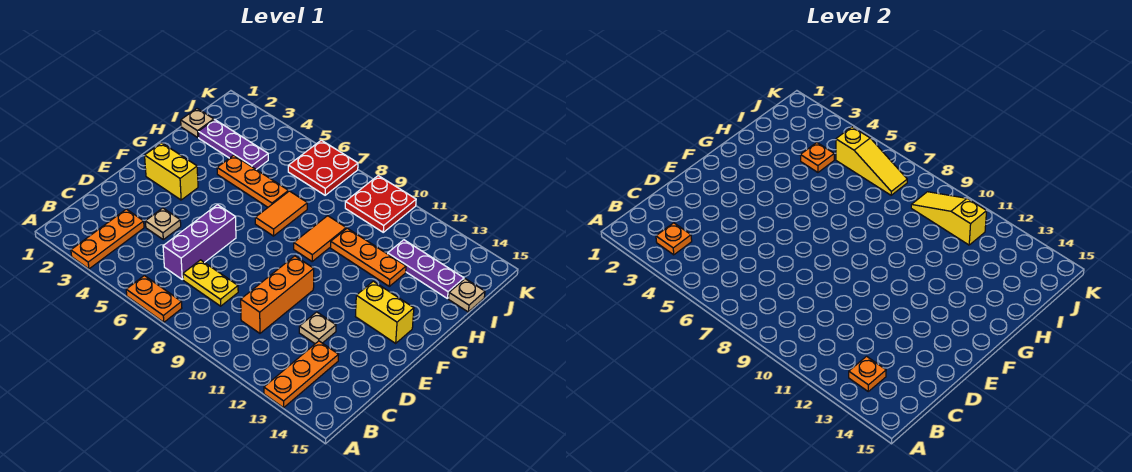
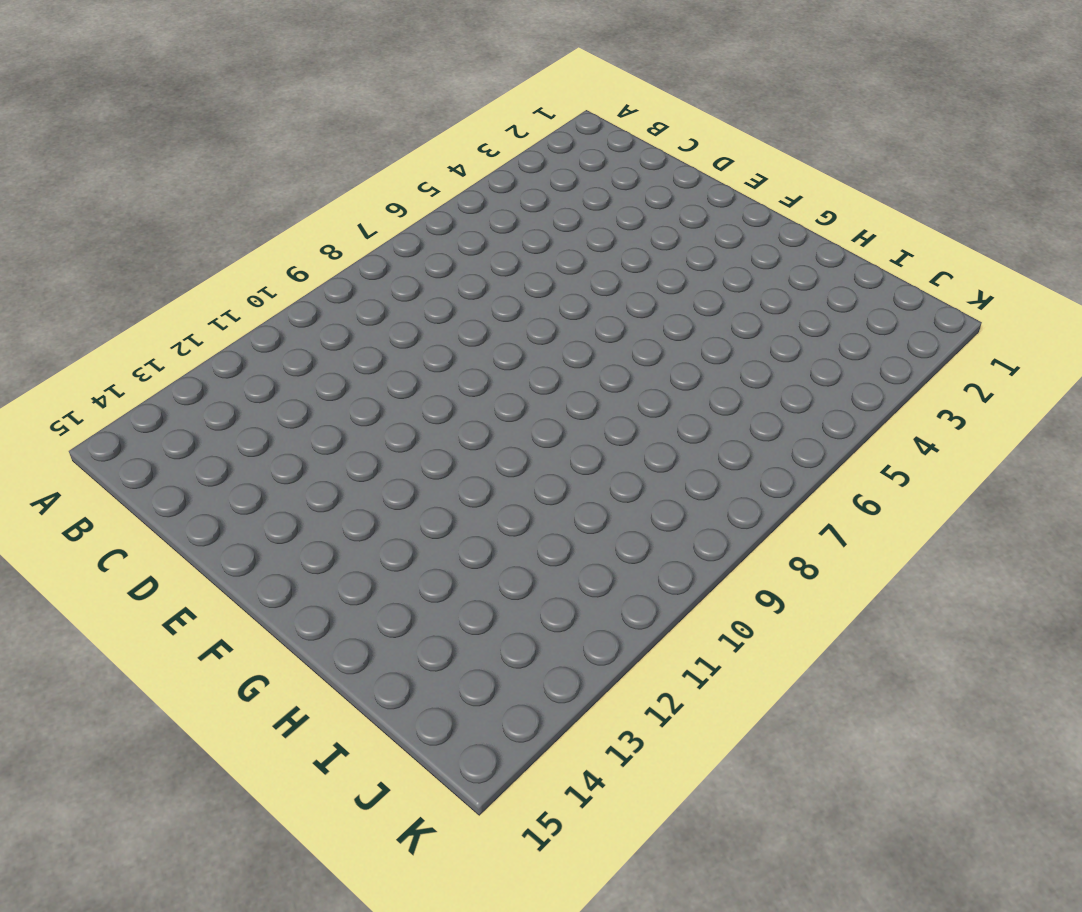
none -> orange 1x3 plate [71,209,144,269]
none -> orange 1x2 plate [126,276,182,322]
none -> orange 1x3 plate [264,341,338,408]

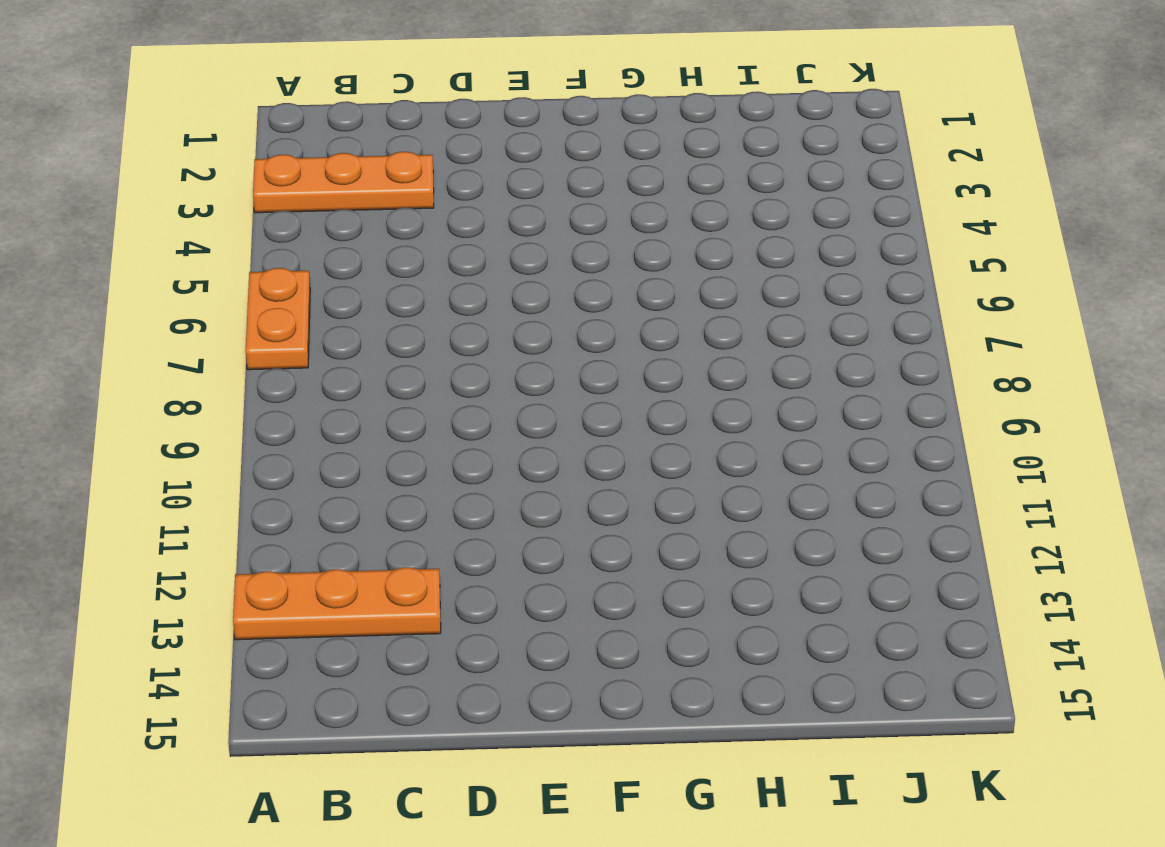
none -> purple 1x3 brick [163,205,236,279]
none -> yellow 1x2 plate [183,260,238,306]
none -> orange 1x3 brick [241,256,314,333]

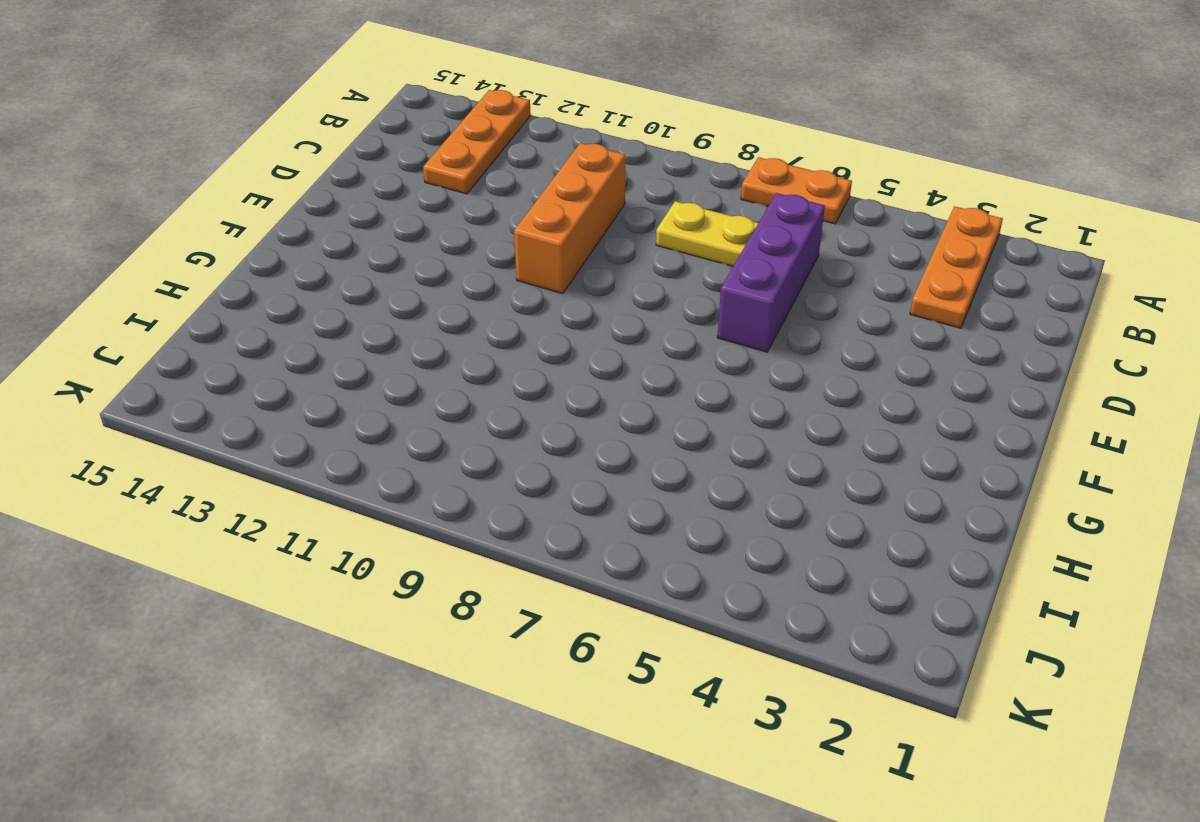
none -> tan 1x1 plate [145,208,181,240]
none -> tan 1x1 plate [299,312,336,344]
none -> yellow 1x2 brick [145,143,198,200]

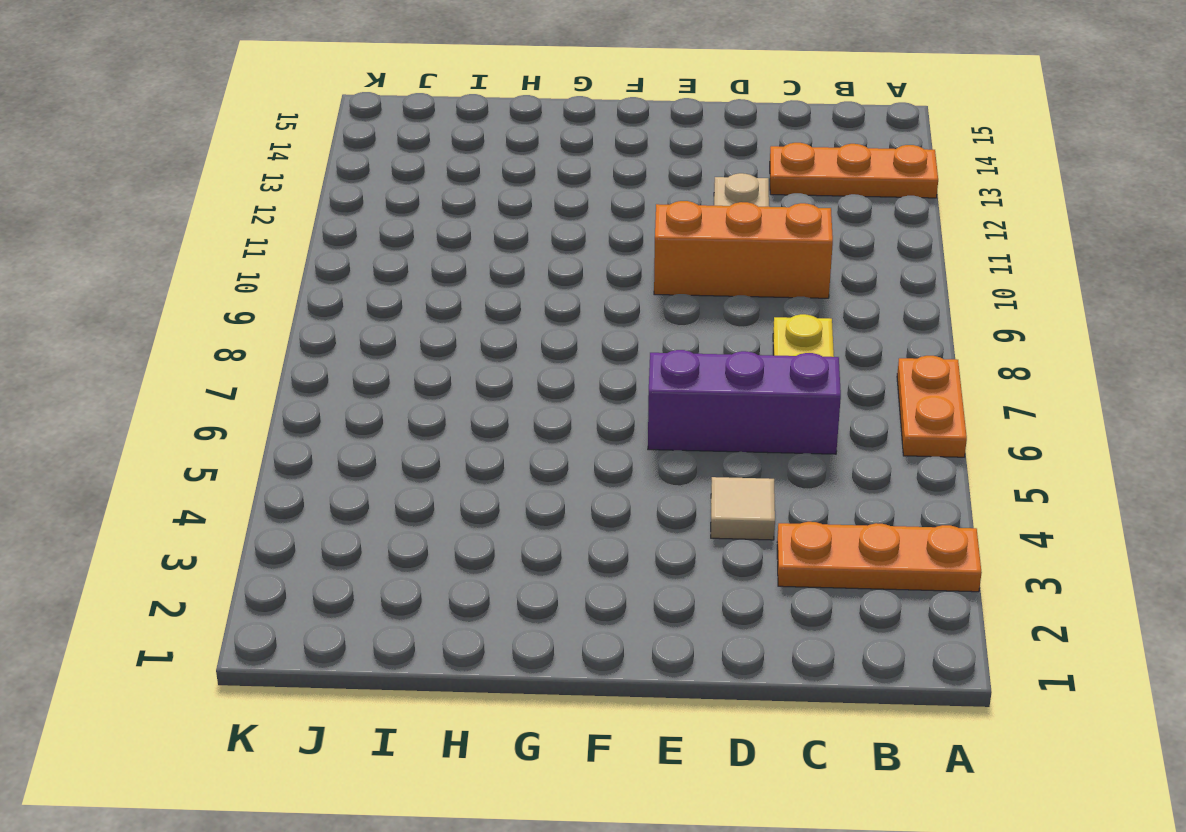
tan 1x1 tile [711,477,775,540] -> tan 1x1 plate [145,208,181,240]
none -> yellow 1x2 brick [145,143,198,200]
none -> yellow 1x2 brick [356,281,414,343]
none -> orange 1x2 tile [255,191,307,236]

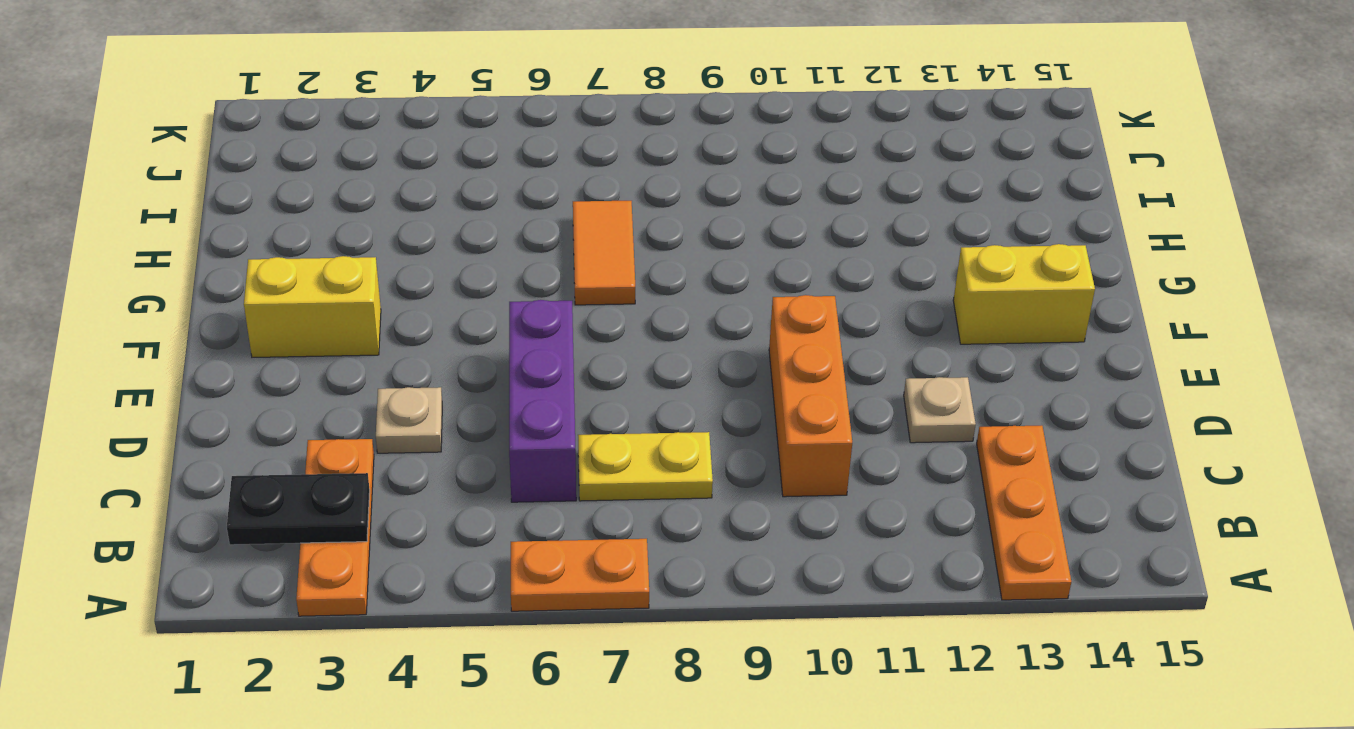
black 1x2 plate [227,473,370,545] -> orange 1x1 plate [656,223,692,255]
none -> orange 1x2 tile [294,216,346,261]
none -> orange 1x3 plate [217,155,288,207]
none -> orange 1x3 plate [331,228,406,286]

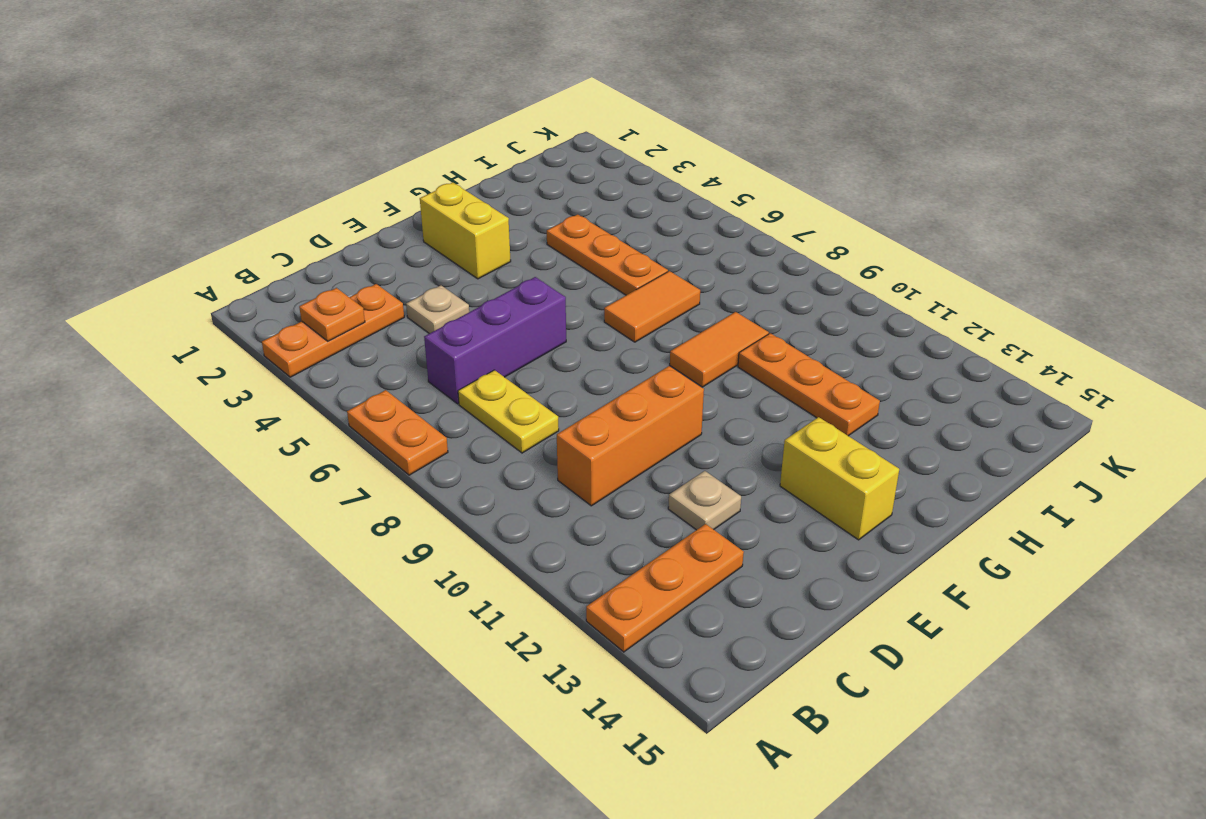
none -> tan 1x1 plate [181,109,214,137]
none -> purple 1x3 plate [198,120,268,169]
none -> purple 1x3 plate [388,240,464,298]

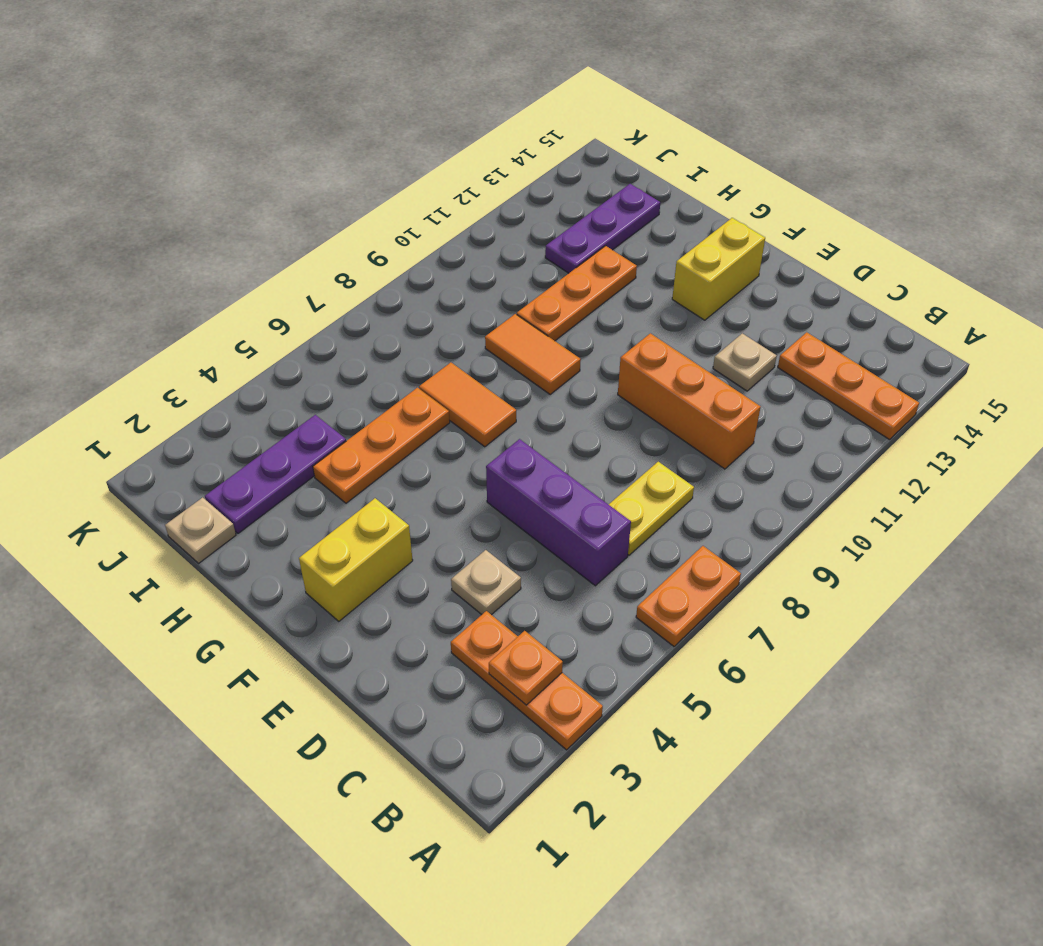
none -> tan 1x1 plate [449,279,485,312]
none -> red 2x2 plate [288,140,358,195]
none -> red 2x2 plate [345,176,416,232]

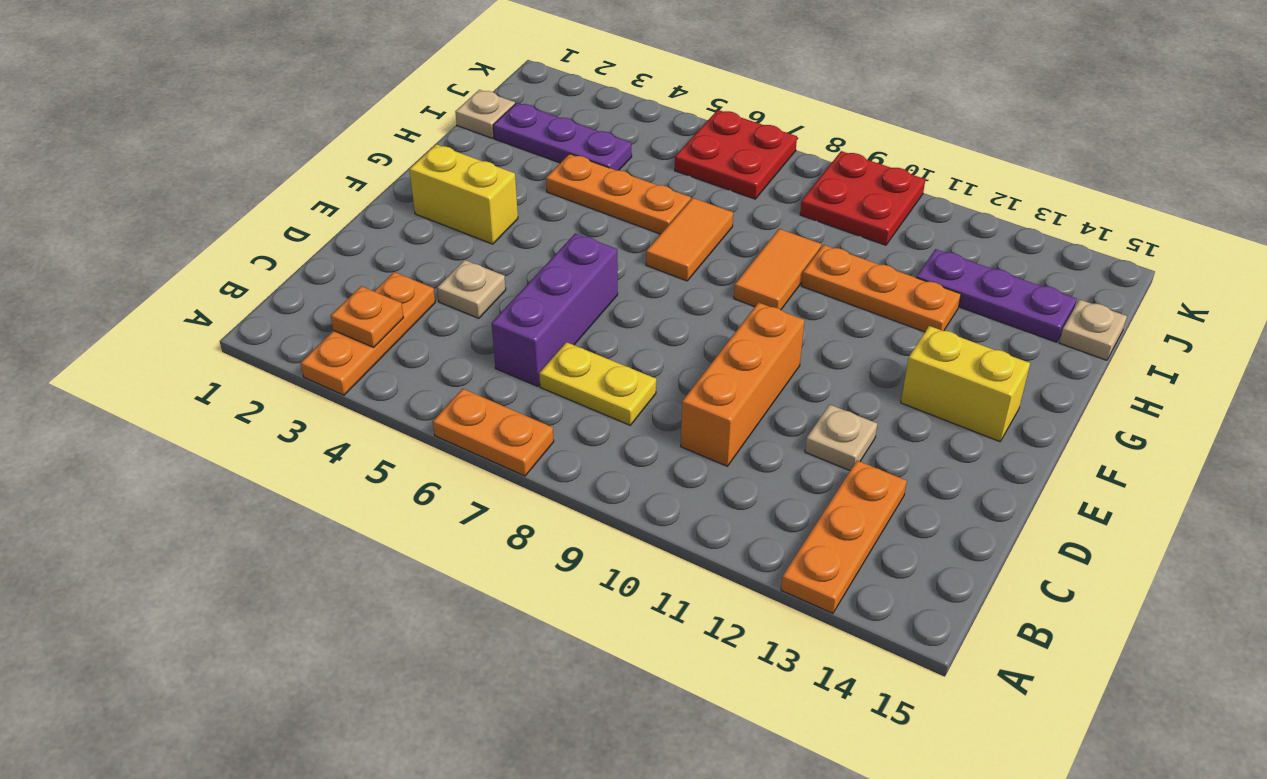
none -> orange 1x1 plate [849,356,886,391]
none -> orange 1x1 plate [800,143,834,172]
none -> yellow 1x3 slope [836,127,907,195]

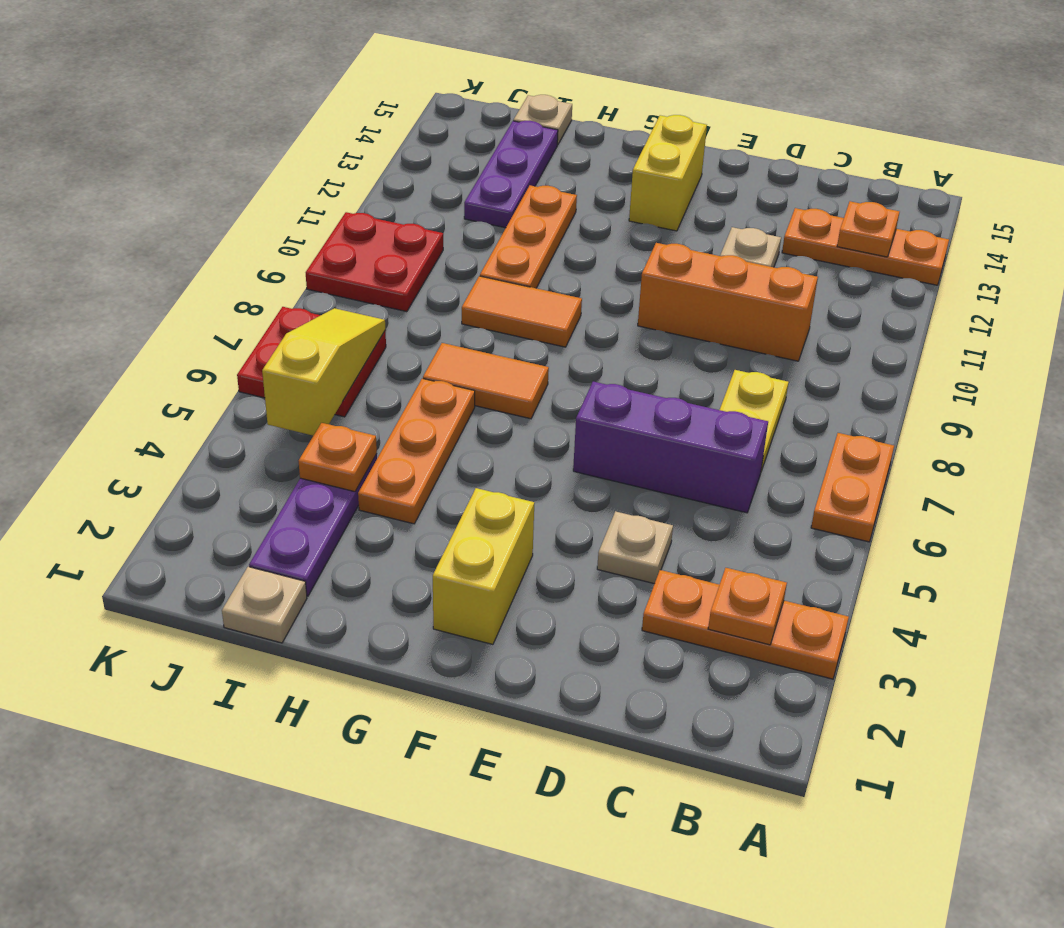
none -> yellow 1x3 slope [911,192,987,245]

